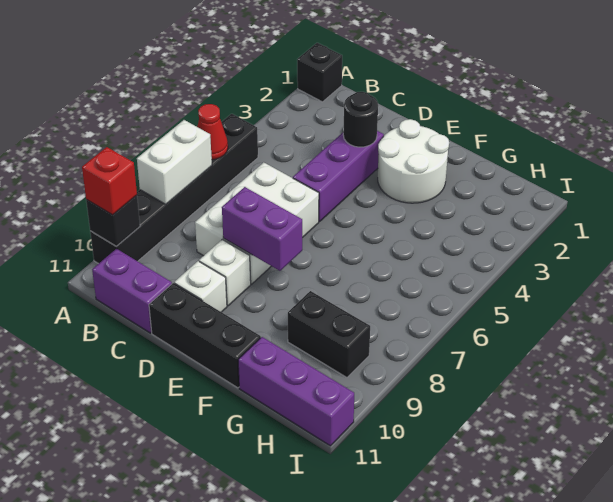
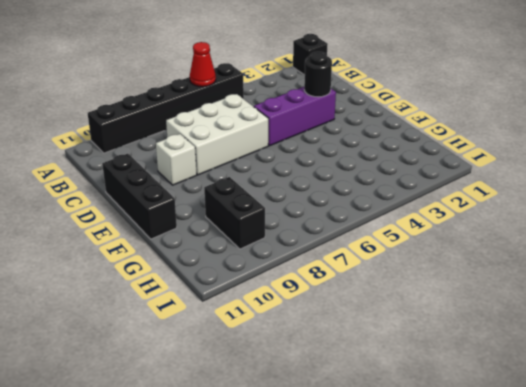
none -> purple 1x2 brick [92,249,172,333]
none -> white 1x1 brick [174,261,227,312]
none -> white 2x2 round brick [378,119,449,203]

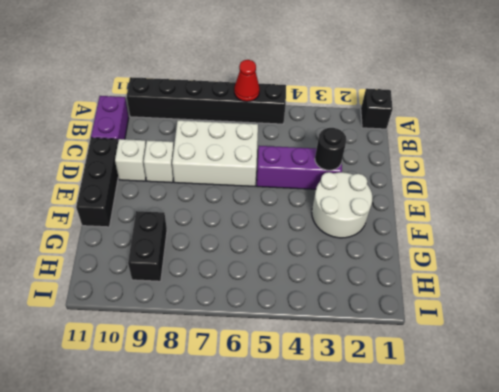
none -> purple 1x3 brick [238,337,354,446]
none -> white 1x2 brick [137,120,212,204]
none -> black 1x1 brick [86,195,140,246]

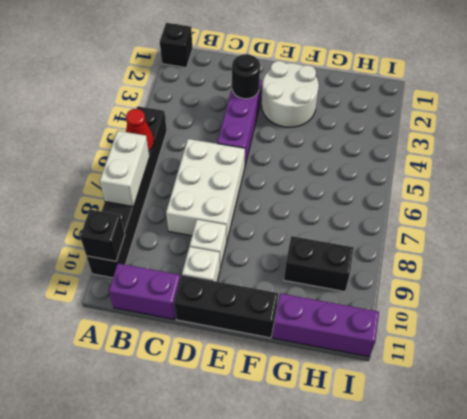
none -> purple 1x2 brick [222,187,302,271]
none -> red 1x1 brick [82,147,137,215]

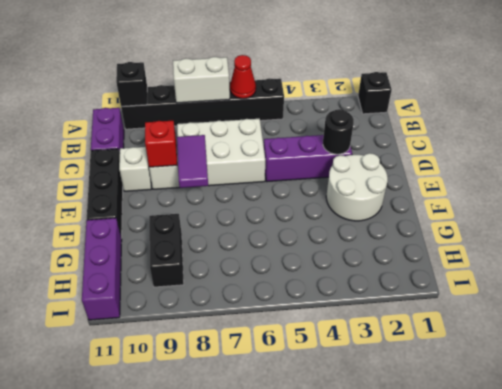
purple 1x2 tile [177,135,208,188] -> purple 1x2 brick [222,187,302,271]
red 1x1 brick [145,121,177,167] -> red 1x1 brick moved to [82,147,137,215]

